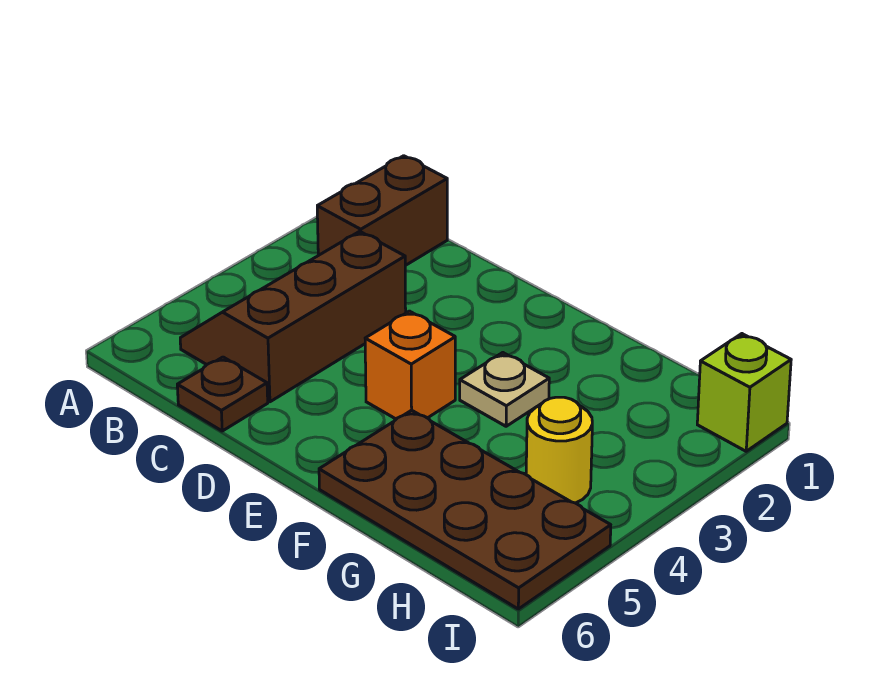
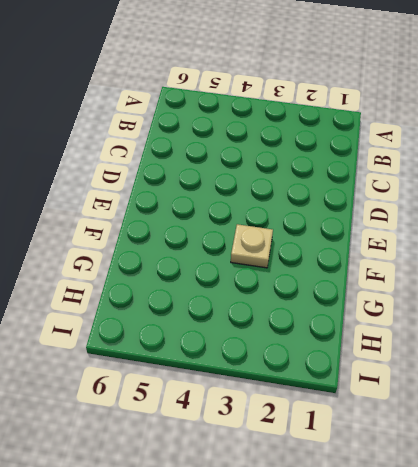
none -> brown 1x2 brick [317,156,447,266]
none -> brown 2x3 slope [180,231,406,402]

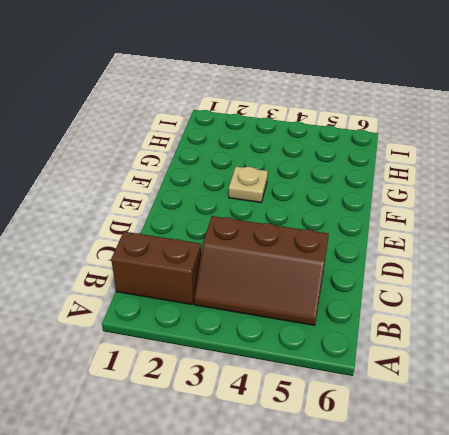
none -> brown 1x1 plate [177,357,268,431]
none -> orange 1x1 brick [365,311,455,419]

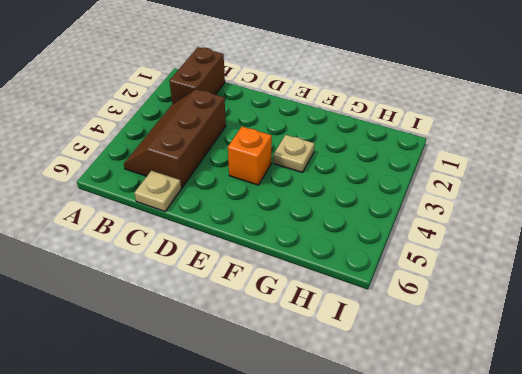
tan 1x1 plate [135,171,181,211] -> brown 1x1 plate [177,357,268,431]
none -> brown 2x4 plate [319,410,611,609]
none -> yellow 1x1 round brick [526,397,592,503]

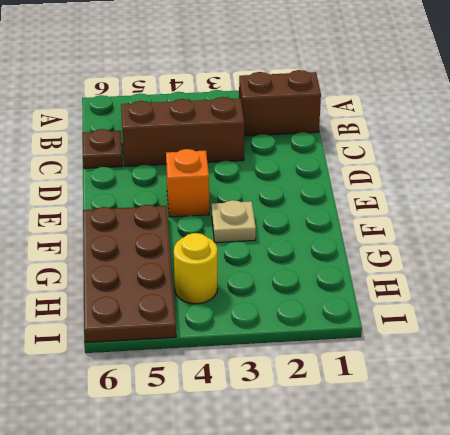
none -> lime 1x1 brick [697,334,791,451]

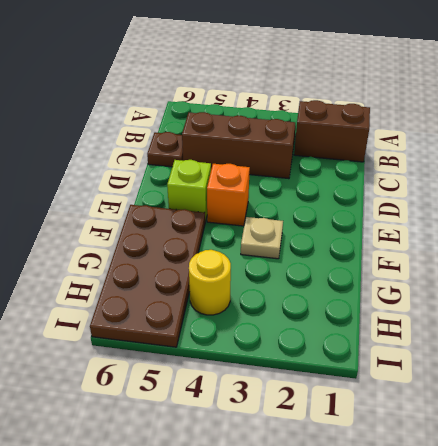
lime 1x1 brick [167,160,211,222] -> lime 1x1 brick moved to [697,334,791,451]

